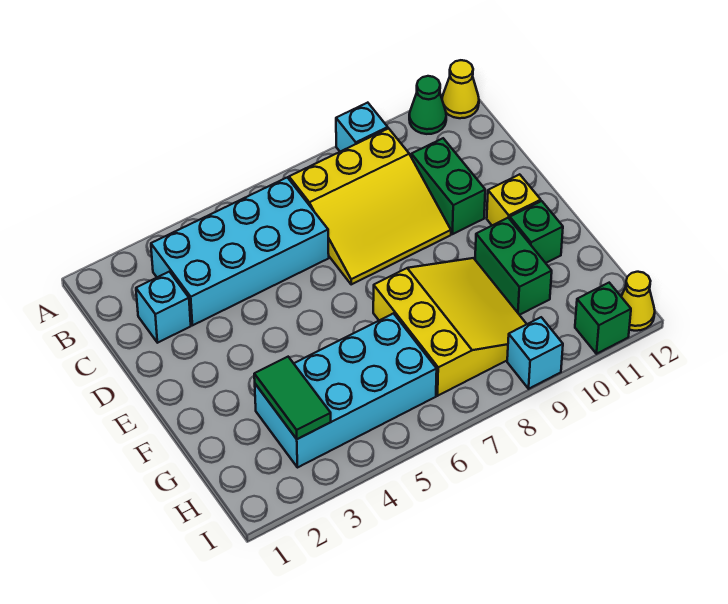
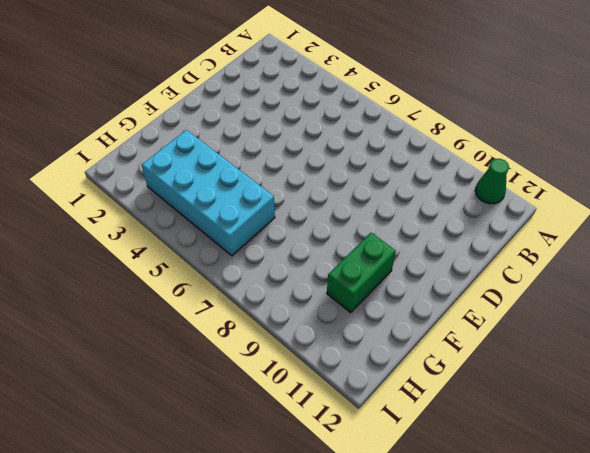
none -> cyan 1x1 brick [336,103,388,152]
none -> yellow 1x1 cone [442,60,479,118]
none -> cyan 2x4 brick [151,177,329,325]

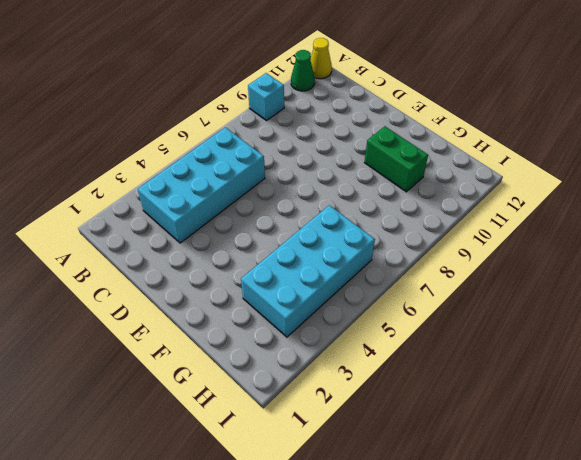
none -> yellow 3x3 slope [289,128,451,284]
none -> cyan 1x1 brick [136,272,191,343]
none -> green 1x2 brick [411,138,485,234]

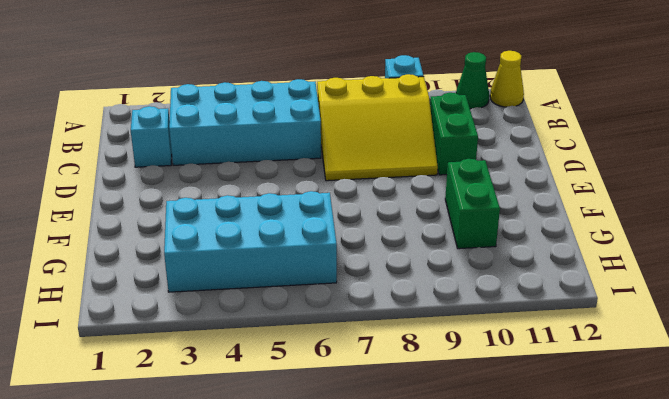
none -> yellow 1x1 brick [487,174,541,225]
none -> yellow 3x3 slope [373,258,527,396]
none -> green 1x1 brick [510,201,563,263]

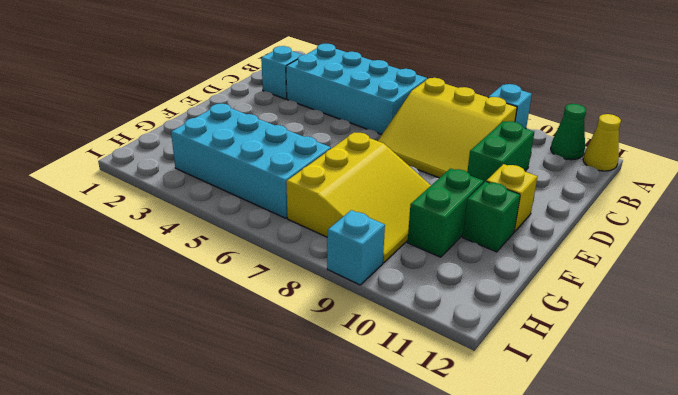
none -> green 1x1 brick [575,283,631,354]
none -> yellow 1x1 cone [621,272,655,331]
none -> green 1x2 tile [254,357,331,439]

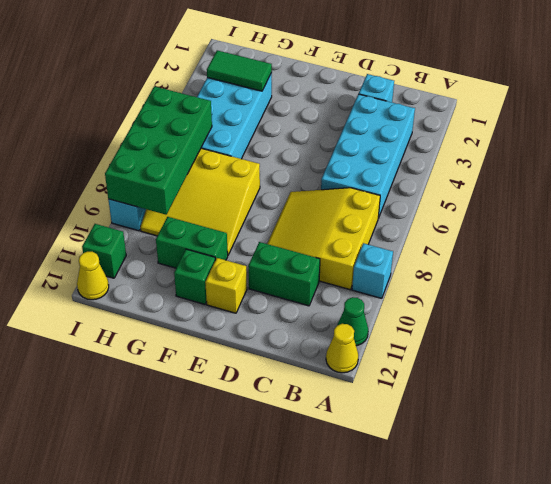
green 2x4 brick [105,86,212,215] -> none

